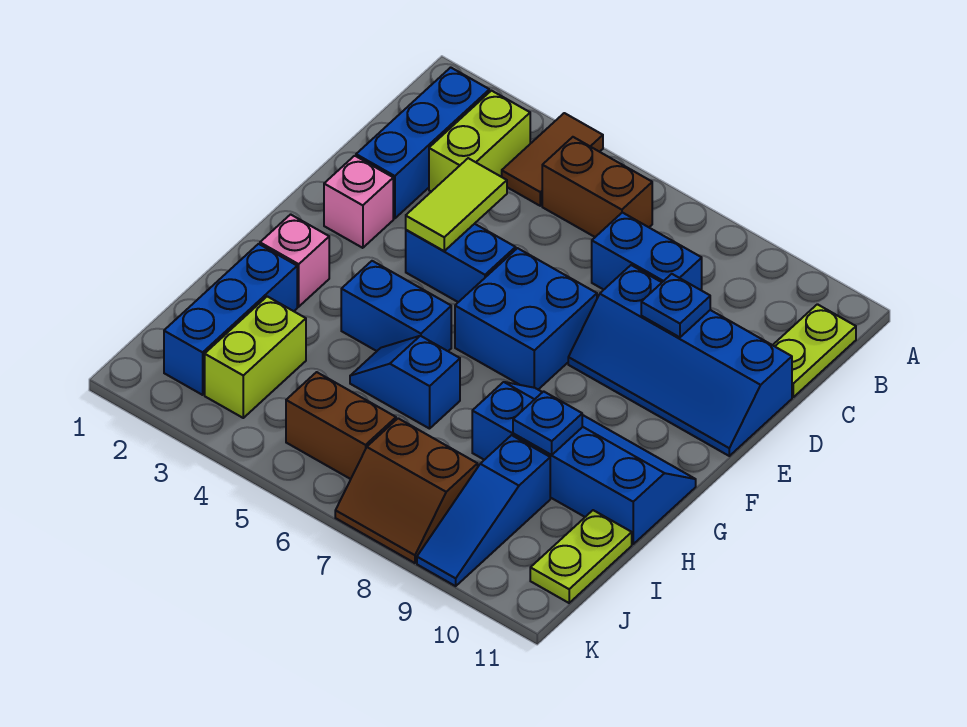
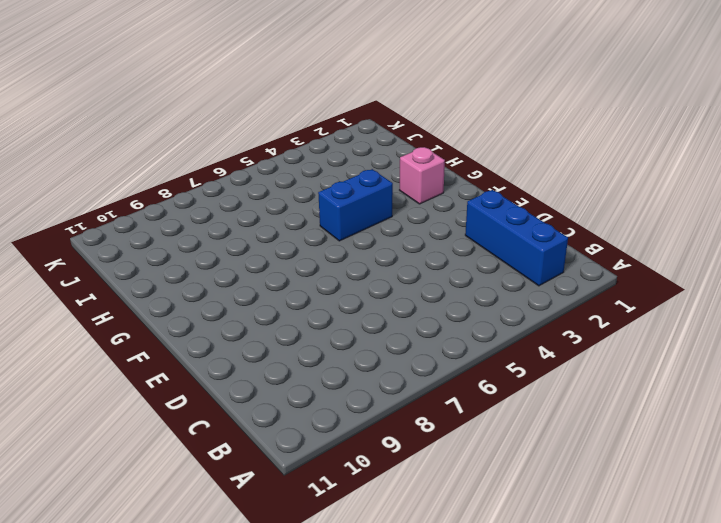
none -> brown 1x2 tile [502,113,603,206]
none -> lime 1x2 brick [429,91,530,192]
none -> brown 1x2 brick [542,137,652,237]

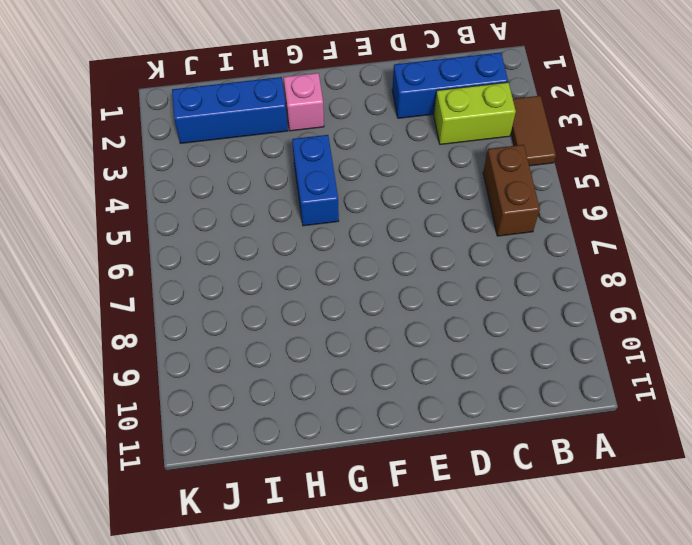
brown 1x2 tile [511,96,556,166] -> brown 1x2 tile turned to [502,113,603,206]
none -> lime 1x2 plate [773,304,856,397]
none -> blue 1x2 brick [592,212,702,290]
none -> blue 2x4 slope [568,265,792,456]

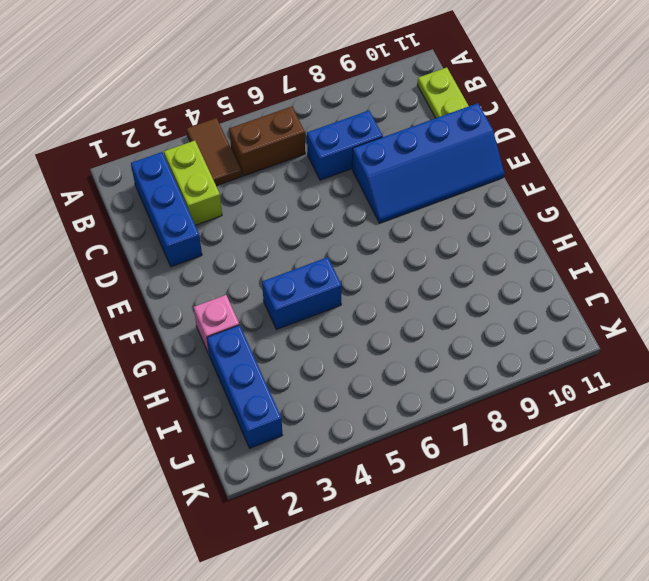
none -> pink 1x1 brick [324,156,393,248]
none -> blue 1x2 brick [406,224,516,302]
none -> blue 2x2 brick [455,248,597,389]

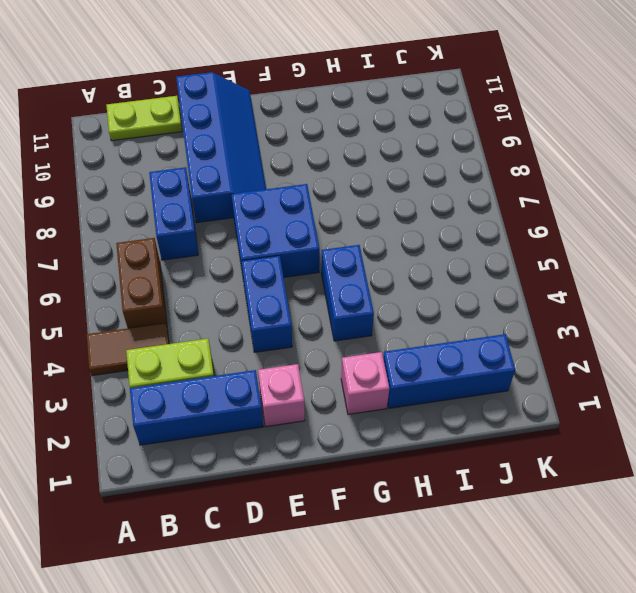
none -> blue 2x4 slope [472,382,696,544]
none -> blue 1x2 slope [350,336,460,429]
none -> lime 1x2 brick [205,296,306,418]

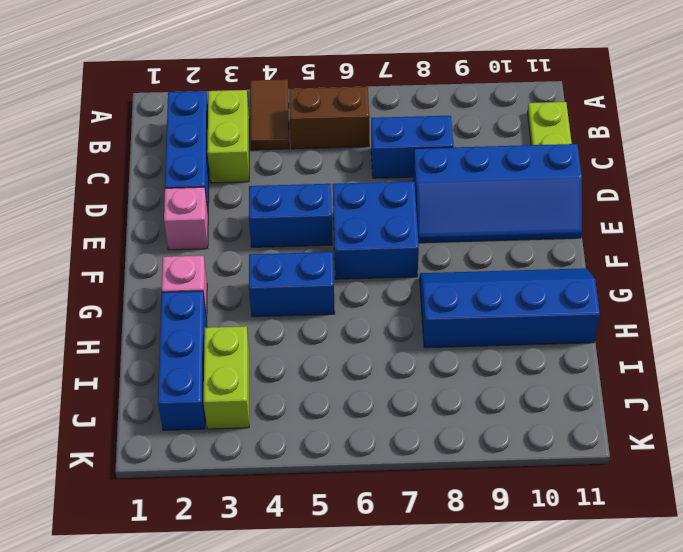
none -> blue 1x2 slope [350,336,460,429]
none -> blue 1x3 slope [417,435,550,586]
none -> lime 1x2 plate [530,510,632,603]

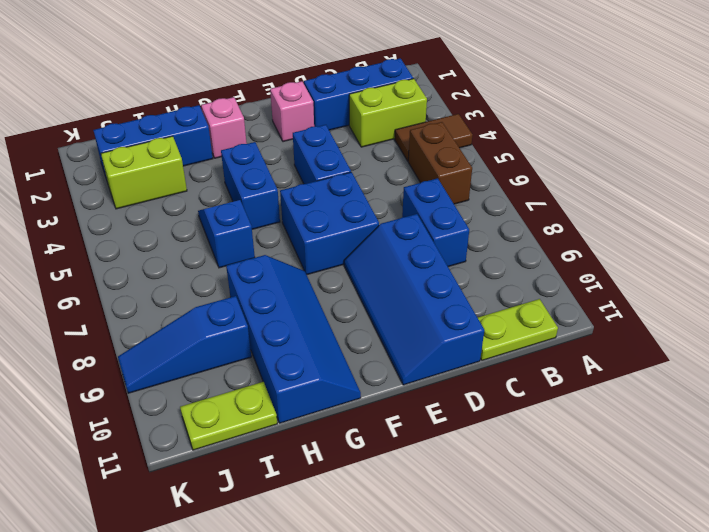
none -> brown 1x2 brick [286,372,396,479]
none -> brown 2x2 slope [335,418,478,563]
none -> lime 1x2 tile [406,158,507,251]

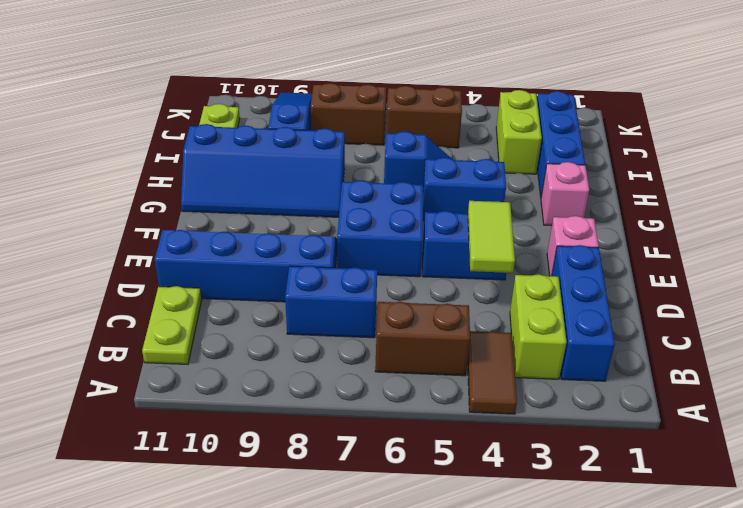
none -> blue 1x1 plate [641,274,710,337]
none -> blue 1x1 plate [513,391,582,455]

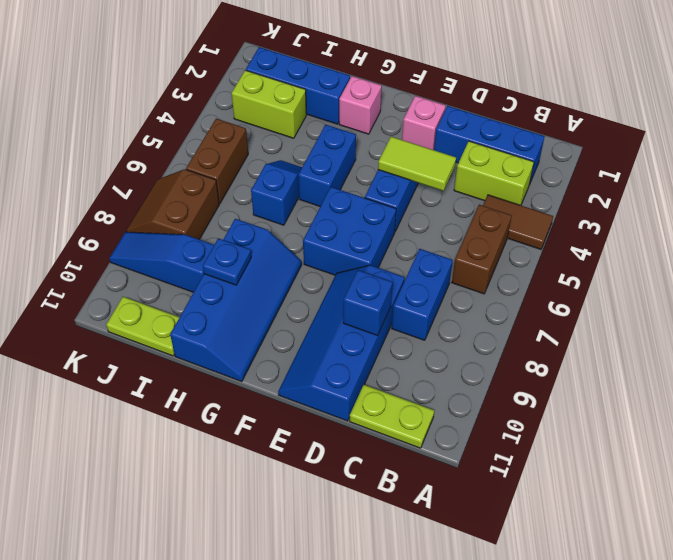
blue 1x1 brick [343,270,393,335] -> blue 1x1 plate [641,274,710,337]

